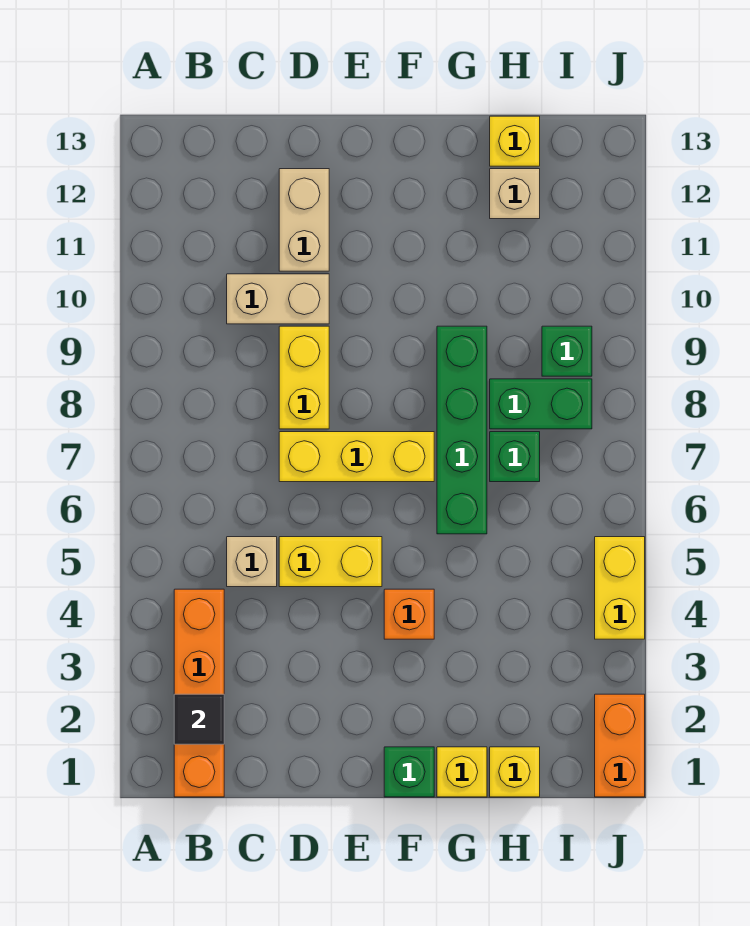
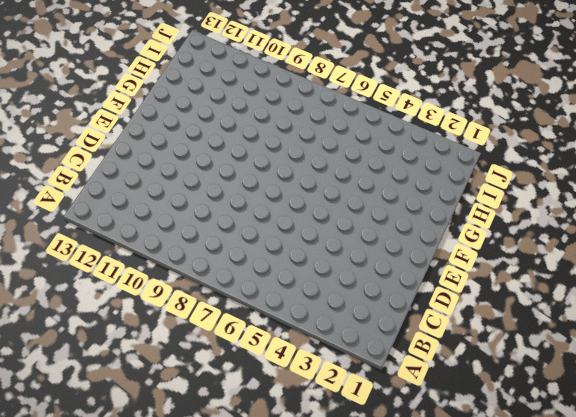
none -> orange 1x4 brick [174,589,224,797]
none -> tan 1x1 brick [227,537,277,587]
none -> tan 1x2 brick [227,274,329,324]

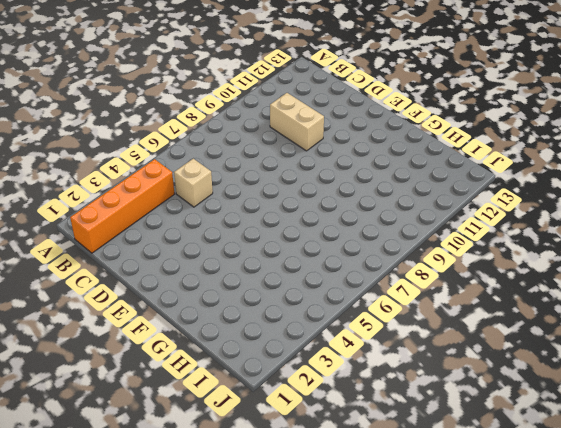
none -> yellow 1x2 brick [279,537,382,587]
none -> yellow 1x3 brick [279,432,434,482]
none -> yellow 1x2 brick [279,326,329,429]

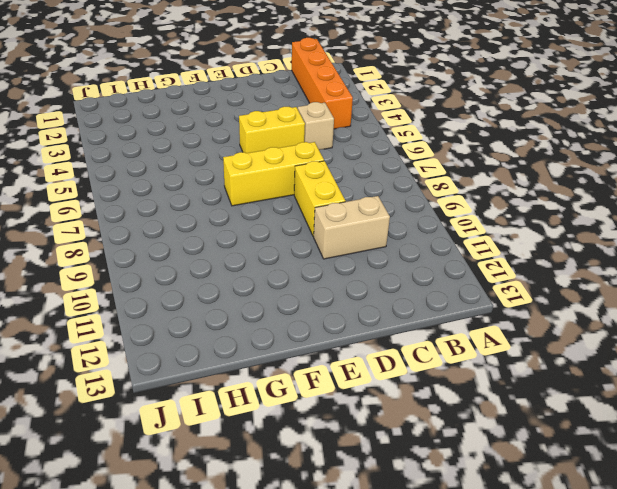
none -> tan 1x2 brick [279,169,329,271]
none -> green 1x1 brick [384,747,434,797]
none -> orange 1x1 brick [384,589,434,639]

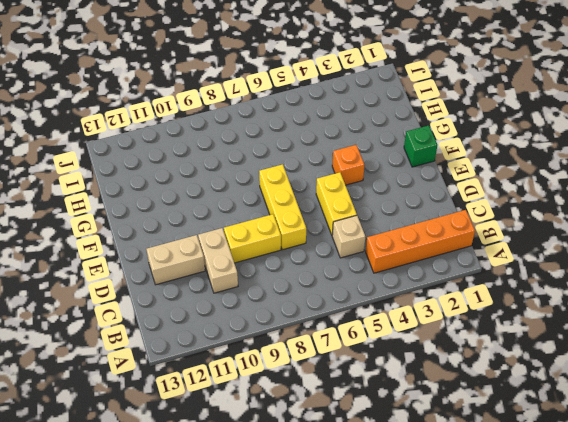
none -> yellow 1x1 brick [437,747,487,797]
none -> green 1x4 brick [437,326,487,534]
none -> yellow 1x1 brick [490,747,540,797]

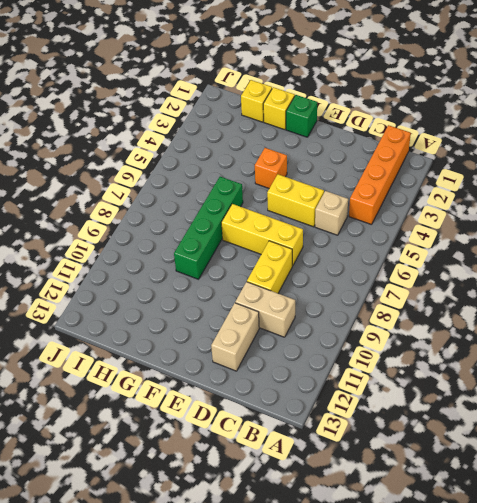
none -> green 1x1 brick [490,432,540,482]
none -> green 1x2 brick [490,379,592,429]
none -> tan 1x1 brick [490,169,540,219]

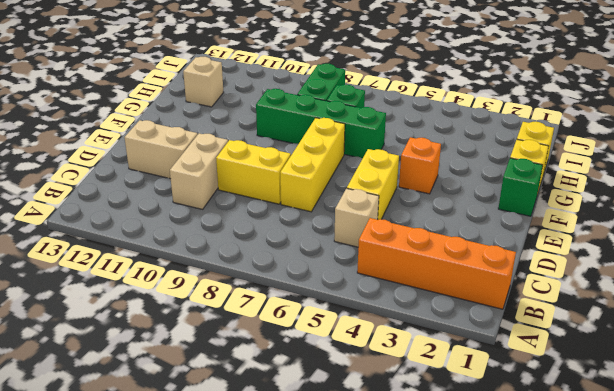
none -> yellow 1x1 brick [490,116,540,166]
none -> green 1x1 brick [542,326,592,376]
none -> orange 1x2 brick [595,694,645,797]

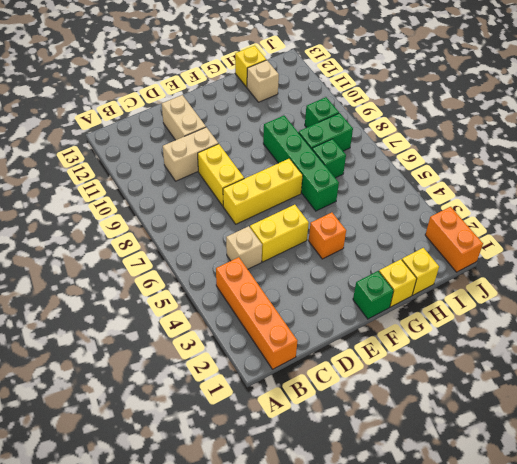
none -> yellow 1x2 brick [595,537,645,639]
none -> black 1x1 tile [174,694,224,744]

